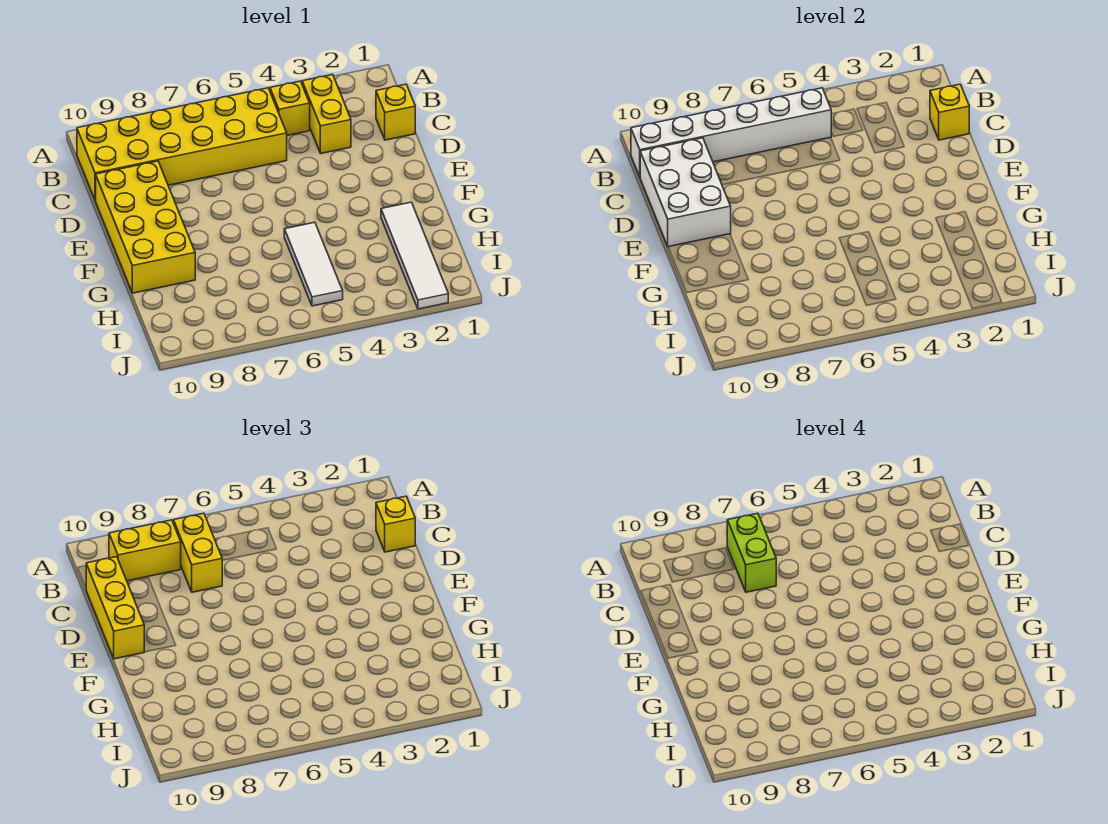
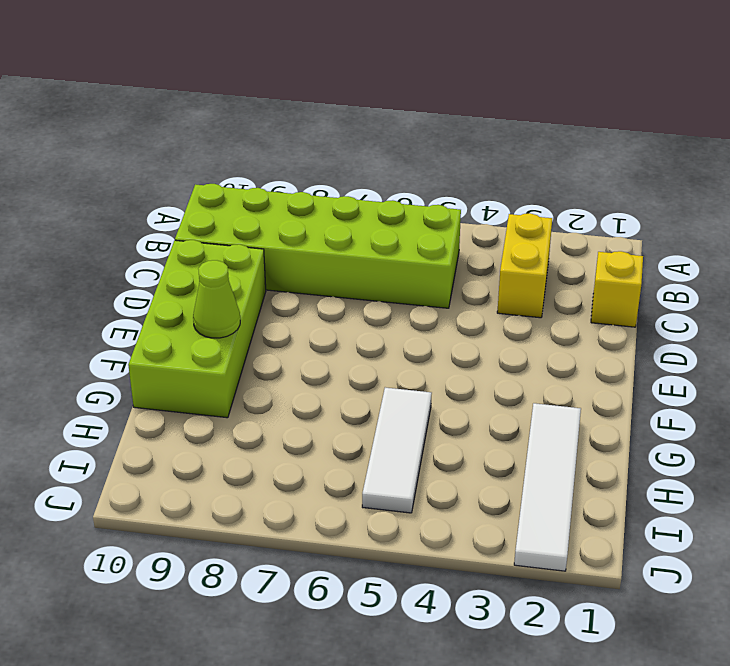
lime 2x6 brick [175,184,461,308] -> yellow 2x6 brick [77,88,287,201]
lime 2x4 brick [128,240,266,418] -> yellow 2x4 brick [96,161,195,293]
lime 1x1 cone [193,260,240,338] -> none
none -> yellow 1x1 brick [270,81,310,135]
none -> white 1x6 brick [631,88,831,176]
none -> yellow 1x1 brick [930,84,969,140]

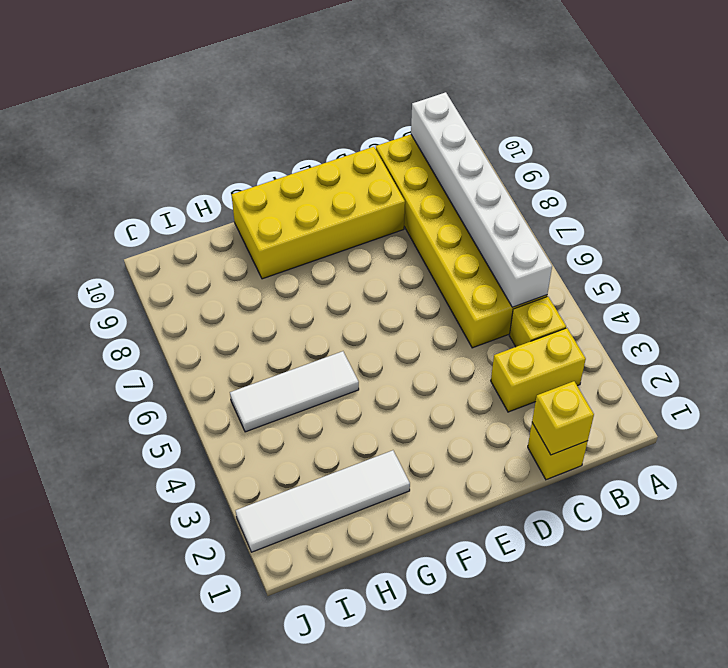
none -> white 2x3 brick [640,138,731,247]
none -> yellow 1x2 brick [173,513,222,592]
none -> yellow 1x2 brick [109,520,181,581]

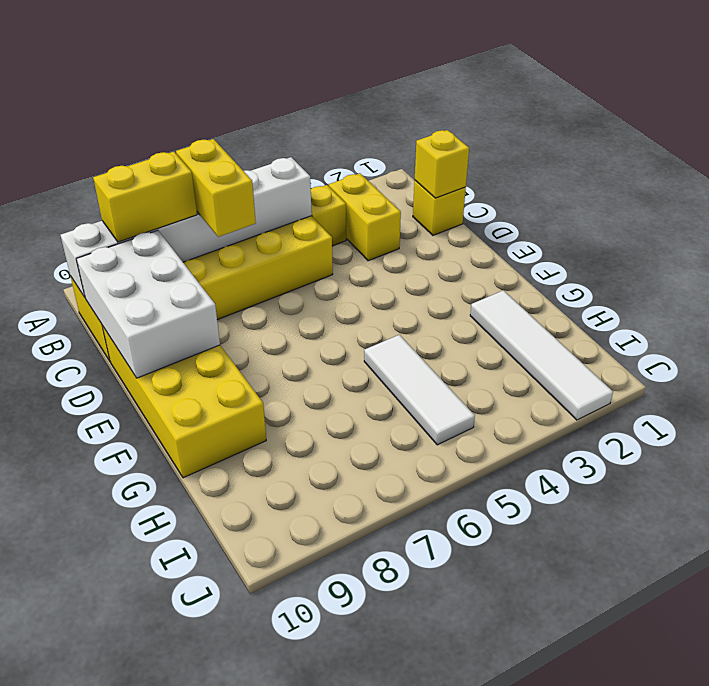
none -> yellow 1x1 brick [376,496,415,552]
none -> yellow 1x3 brick [86,557,144,659]
none -> lime 1x2 brick [727,513,776,592]

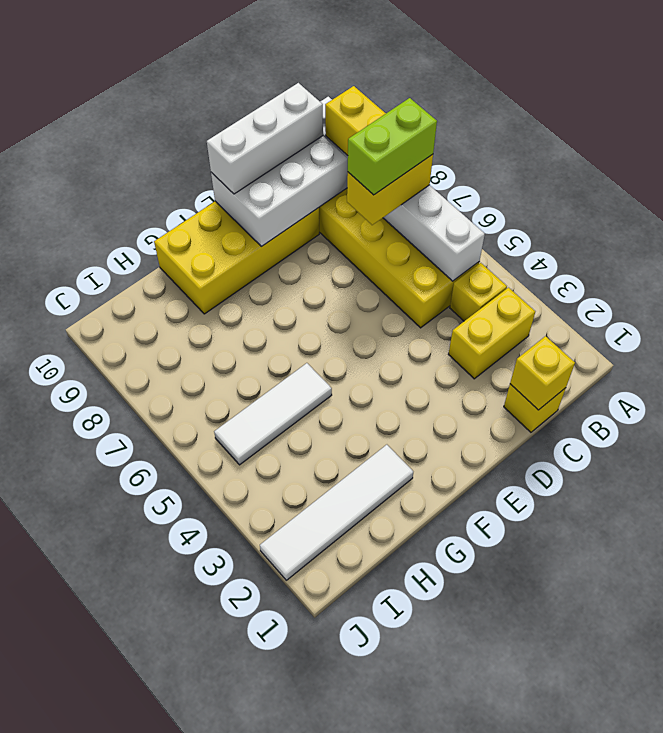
white 1x3 brick [207,83,323,194] -> yellow 1x3 brick [86,557,144,659]
none -> yellow 1x1 brick [376,496,415,552]

